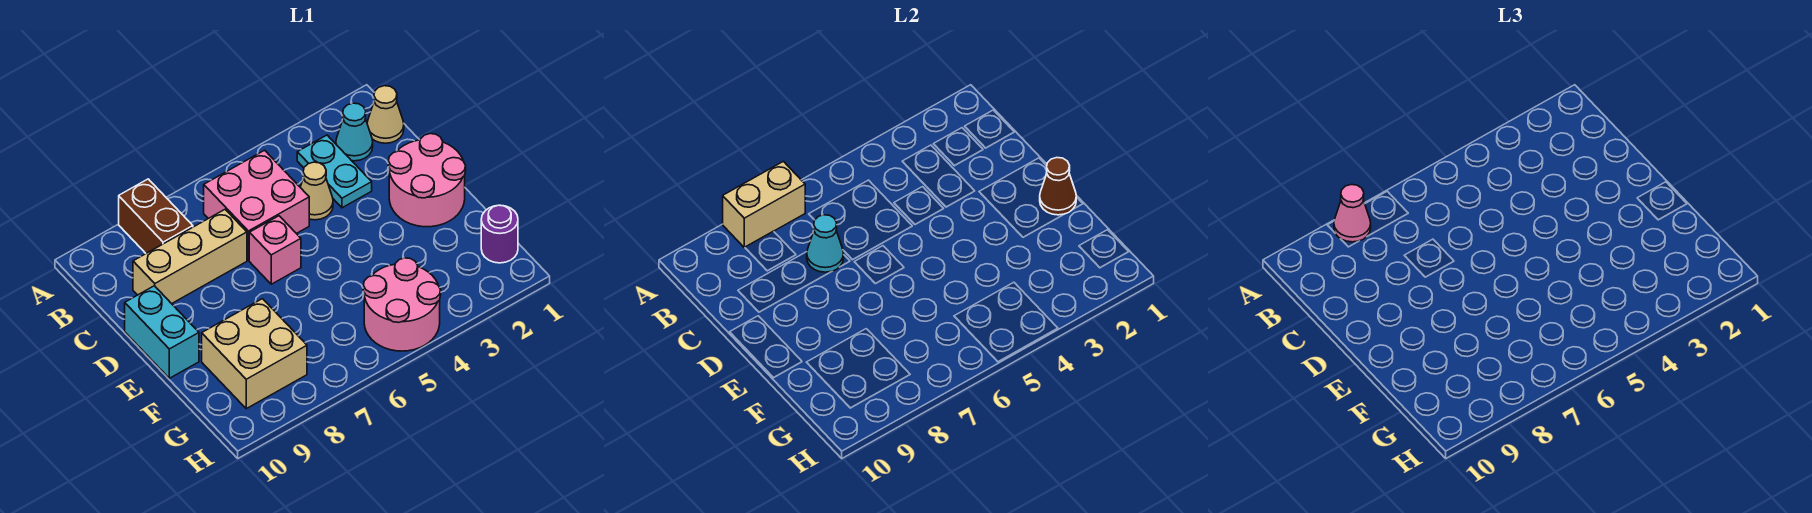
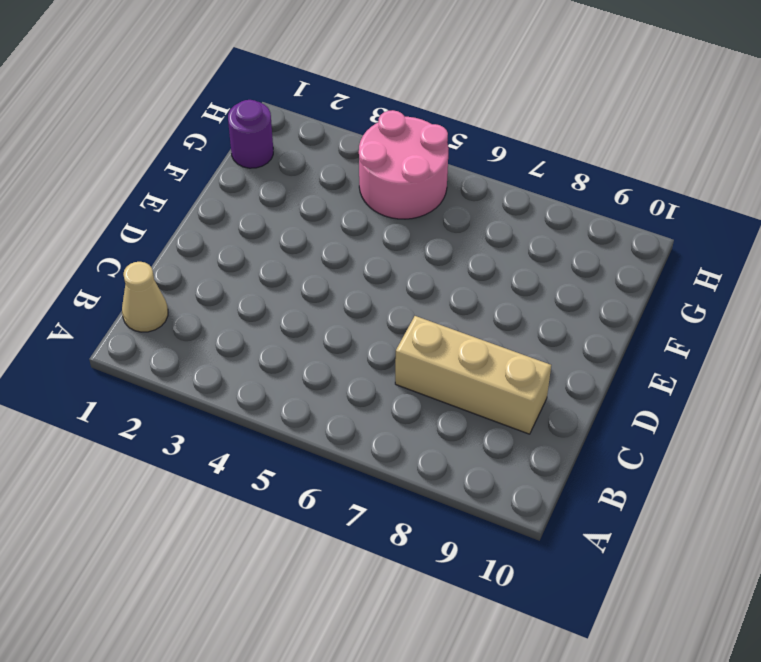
none -> brown 1x2 brick [119,179,193,253]
none -> cyan 1x1 cone [336,103,373,161]
none -> cyan 1x2 plate [297,135,372,208]

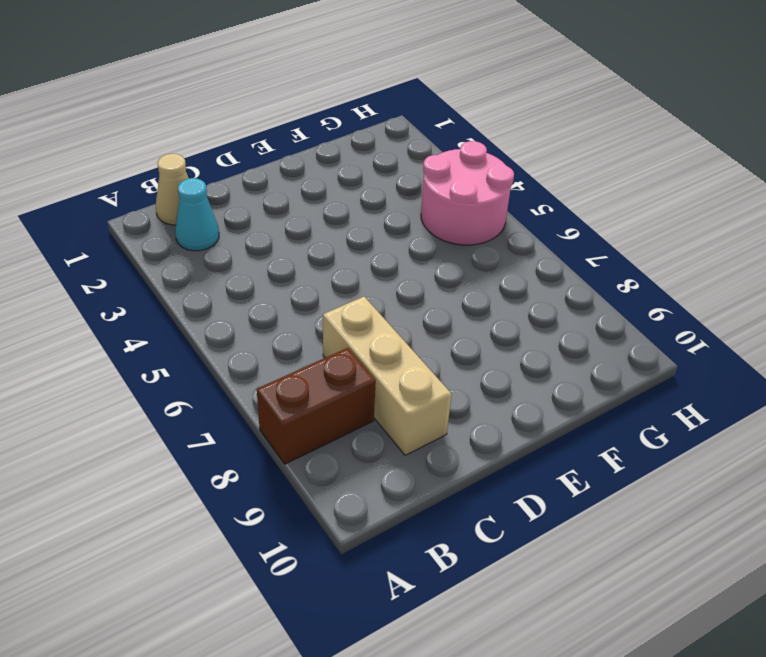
none -> cyan 1x2 plate [297,135,372,208]
none -> pink 2x2 brick [204,150,309,260]
none -> tan 1x1 cone [300,162,333,220]

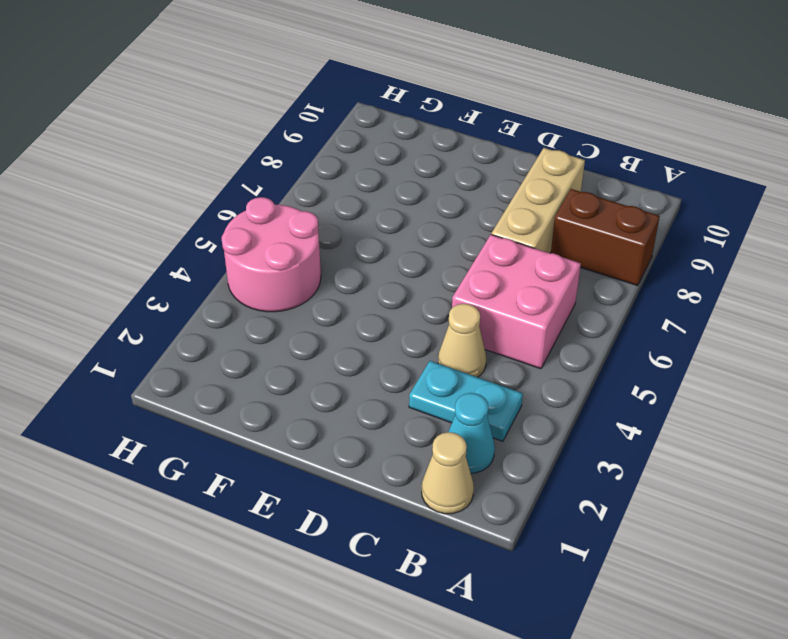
none -> pink 2x2 round brick [388,134,466,227]
none -> pink 1x1 brick [249,216,301,284]
none -> cyan 1x2 brick [125,286,199,378]

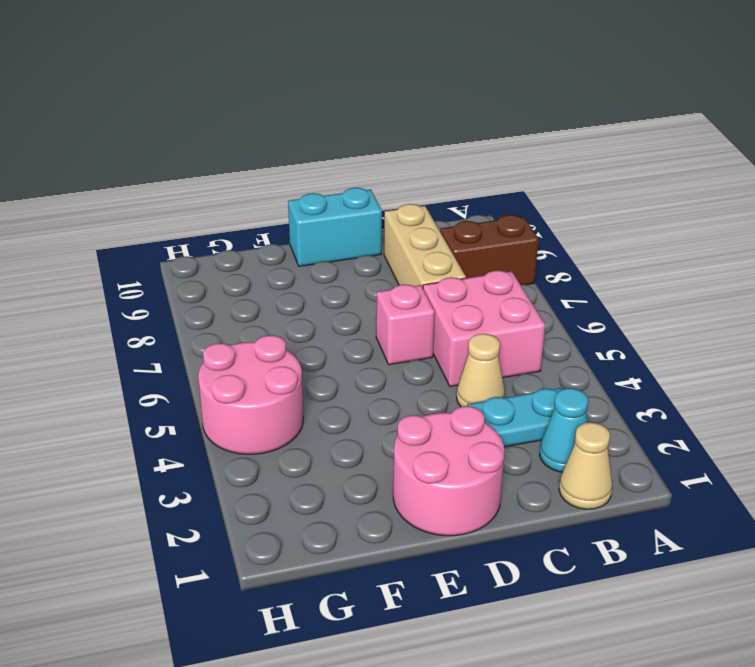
none -> tan 2x2 brick [202,299,307,409]
none -> purple 1x1 round brick [481,205,518,263]
none -> tan 1x2 brick [723,161,805,248]

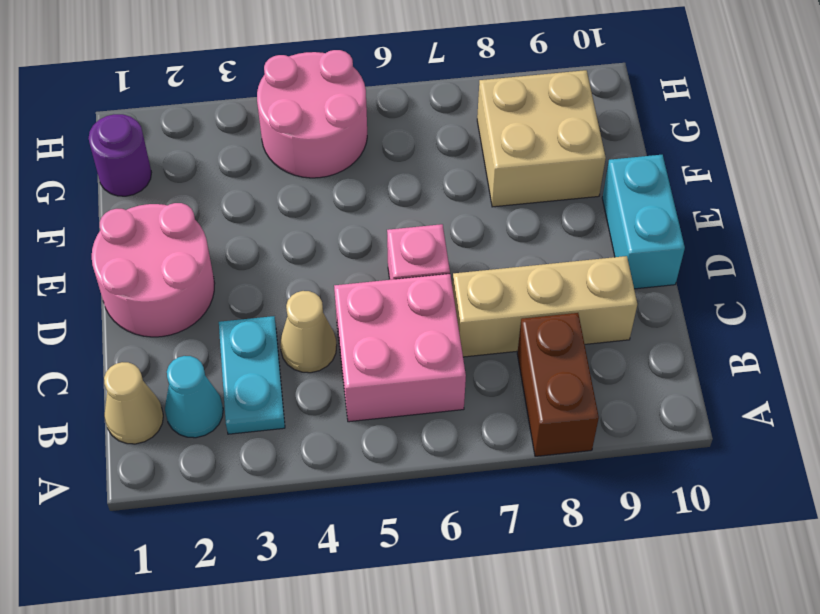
none -> tan 1x2 brick [723,161,805,248]
none -> cyan 1x1 cone [807,215,844,272]
none -> brown 1x1 cone [1040,158,1076,215]

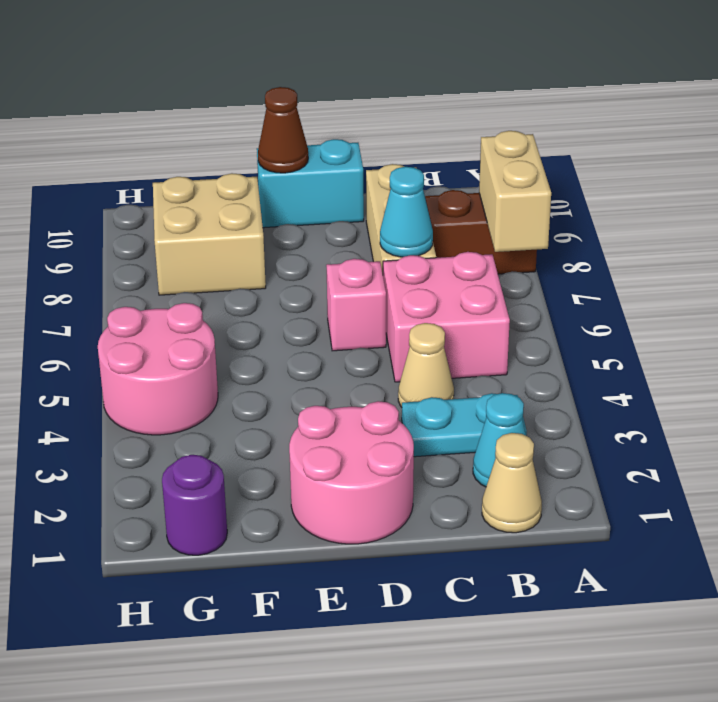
brown 1x1 cone [258,87,308,173] -> brown 1x1 cone moved to [1040,158,1076,215]
none -> pink 1x1 cone [1334,185,1371,242]

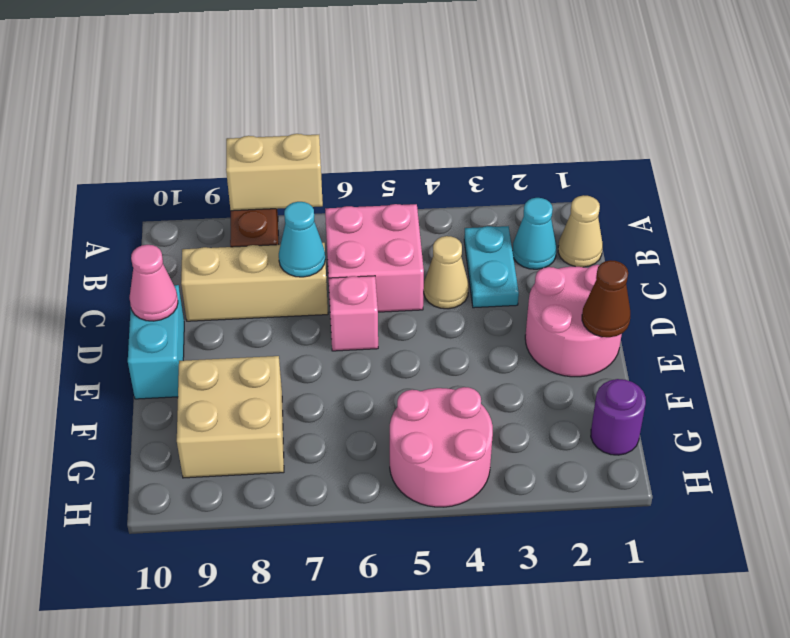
pink 1x1 cone [129,245,178,321] -> pink 1x1 cone moved to [1334,185,1371,242]

